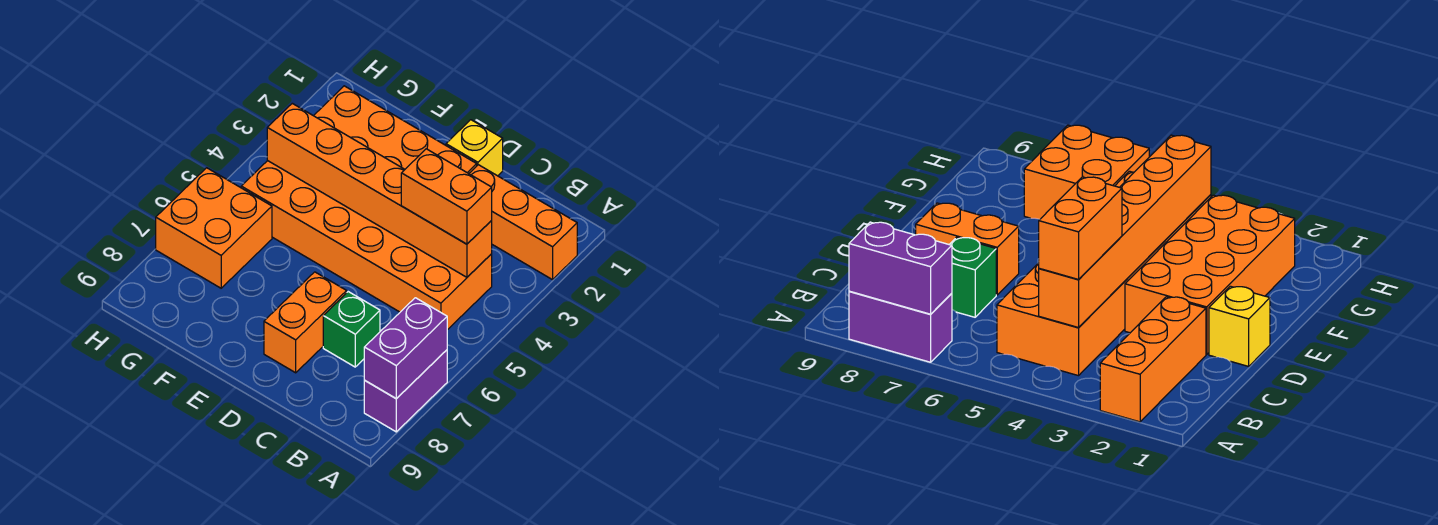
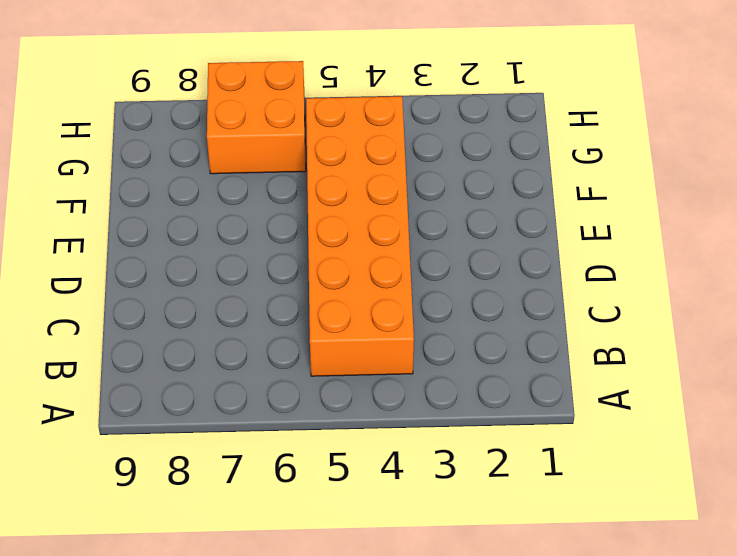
none -> orange 1x3 brick [469,165,577,280]
none -> purple 1x2 brick [364,350,447,432]

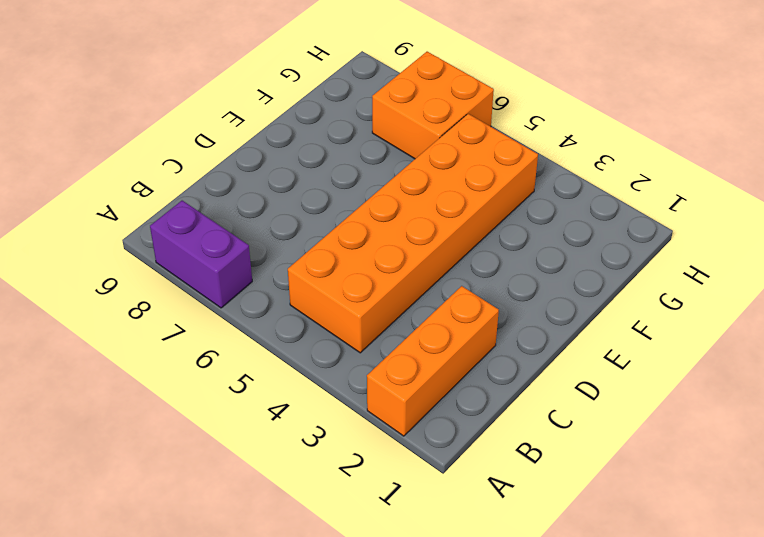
none -> green 1x1 brick [323,292,380,367]
none -> yellow 1x1 brick [446,120,503,176]

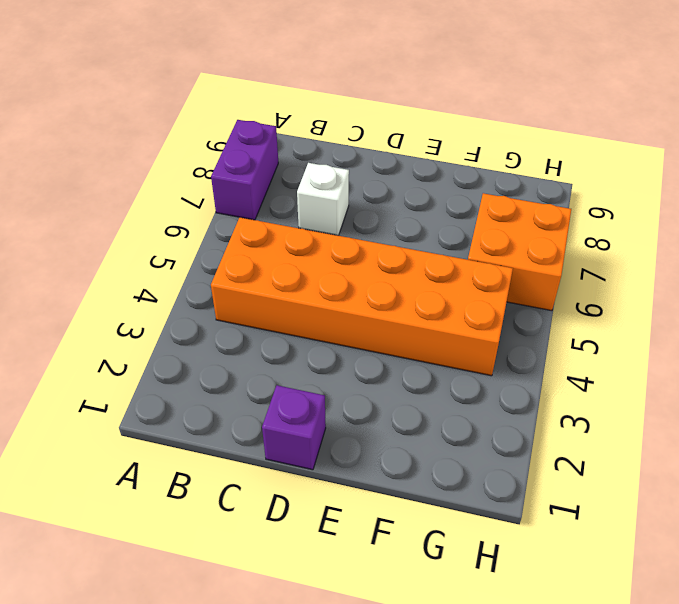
white 1x1 brick [297,163,349,236] -> green 1x1 brick [323,292,380,367]
purple 1x1 brick [262,385,326,470] -> yellow 1x1 brick [446,120,503,176]
none -> orange 1x3 brick [469,165,577,280]
none -> orange 2x4 brick [314,86,477,174]

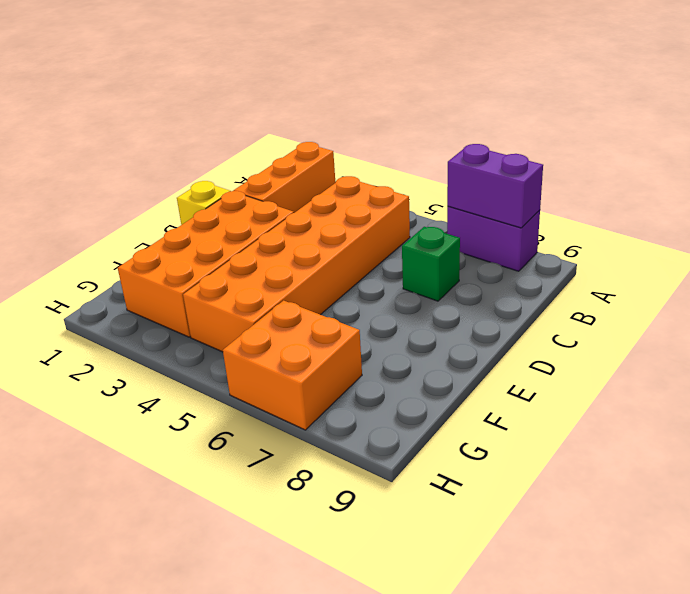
none -> orange 1x2 brick [264,272,347,373]
none -> orange 1x6 brick [267,103,492,277]

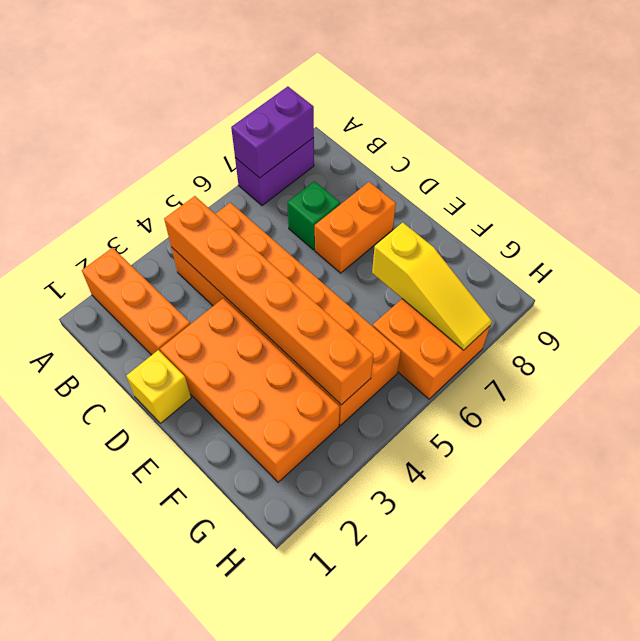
yellow 1x3 slope [372,222,492,350] -> none
none -> orange 1x2 brick [401,149,492,244]

